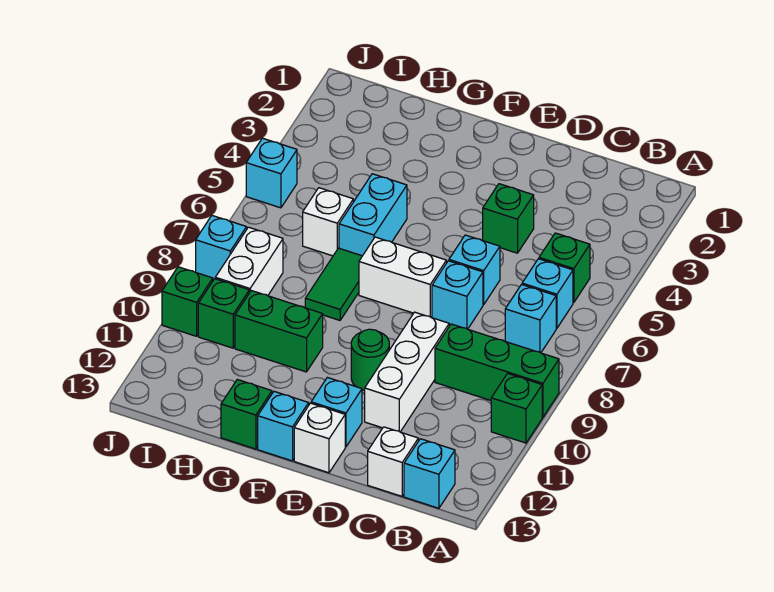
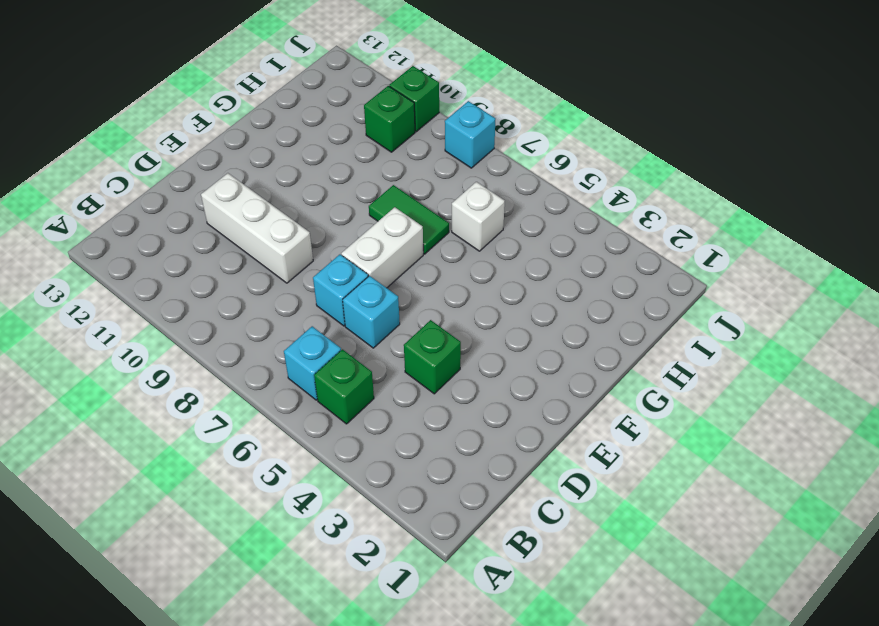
none -> green 1x3 brick [435,324,559,417]
none -> green 1x1 brick [491,373,542,443]
none -> cyan 1x1 brick [505,285,556,353]

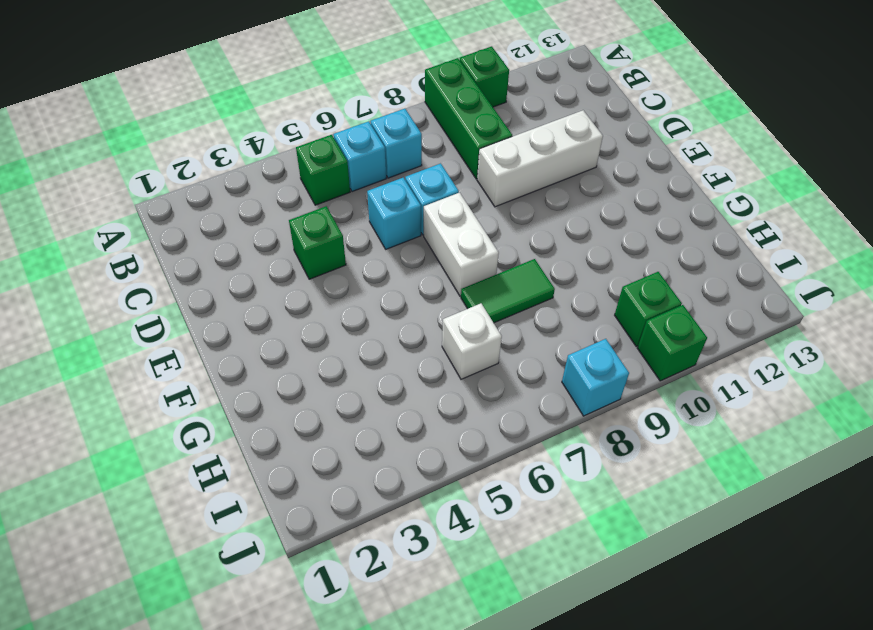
none -> cyan 1x1 brick [404,439,455,508]
none -> white 1x1 brick [368,427,418,496]
none -> green 1x1 round brick [351,329,389,391]

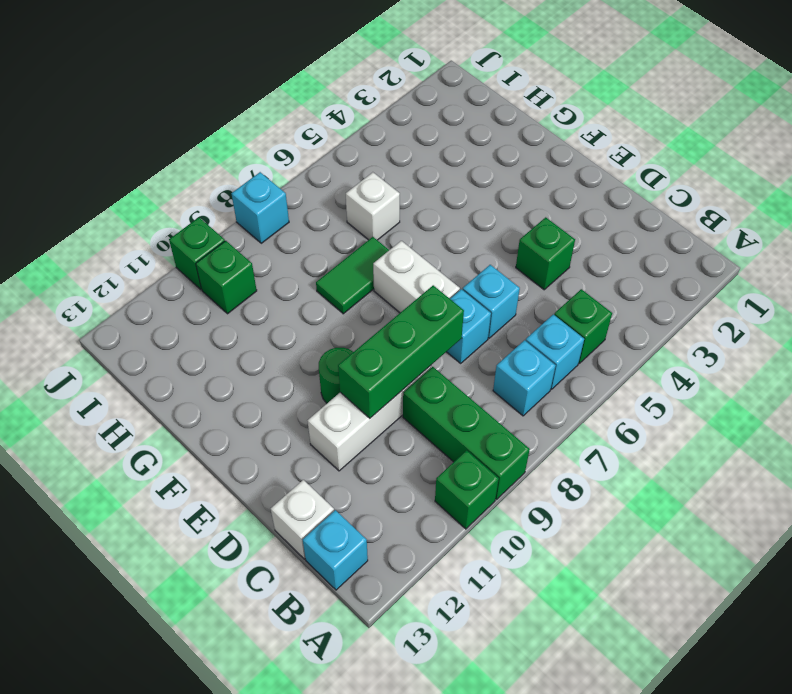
green 1x3 brick [338,285,464,418] -> none
none -> cyan 1x1 brick [311,377,362,447]
none -> white 1x1 brick [294,403,345,473]
none -> cyan 1x1 brick [258,391,309,461]

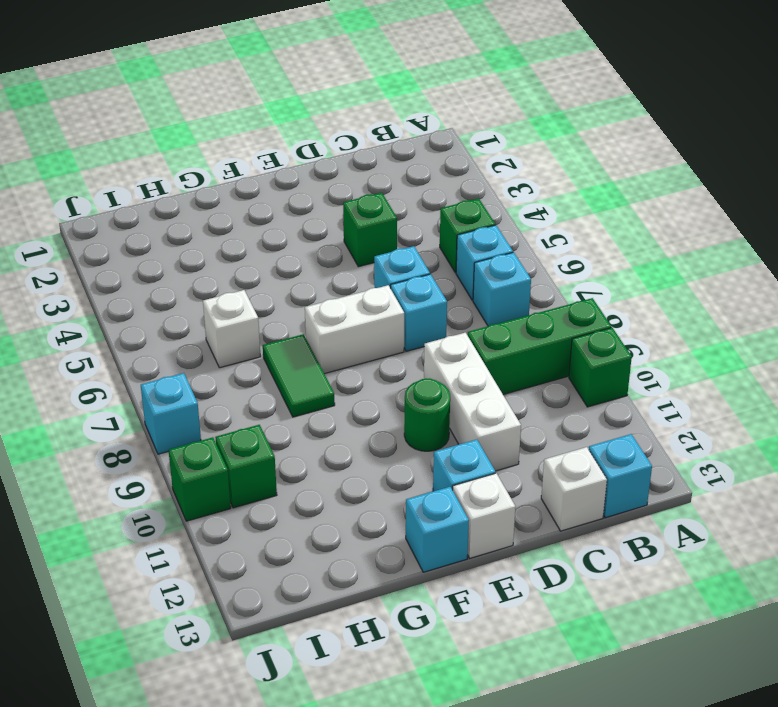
none -> cyan 1x2 brick [339,174,407,256]
none -> green 1x2 brick [235,291,323,372]
none -> green 1x1 brick [221,380,272,449]

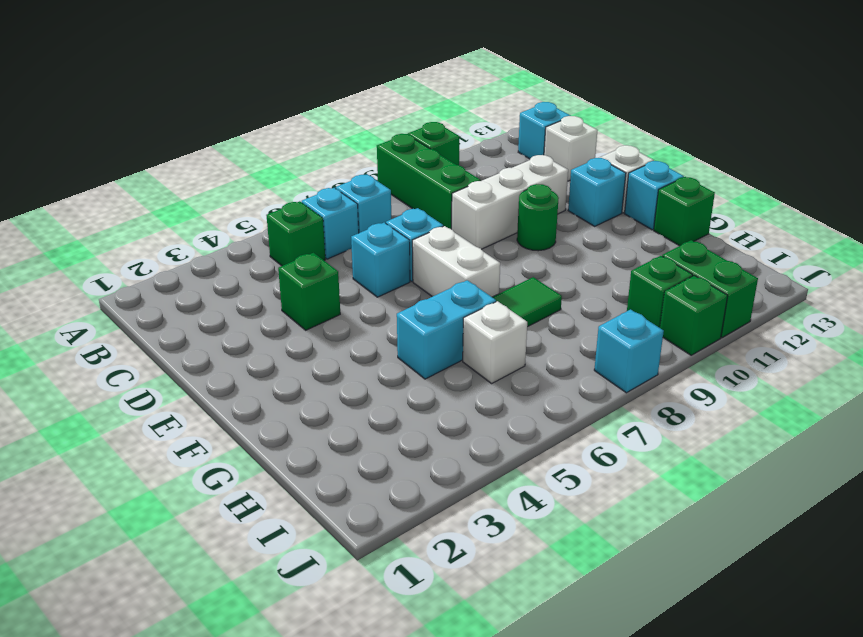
green 1x2 brick [662,240,758,338] -> green 1x2 brick moved to [235,291,323,372]
none -> white 1x2 brick [215,227,283,296]
none -> cyan 1x1 brick [246,138,297,208]

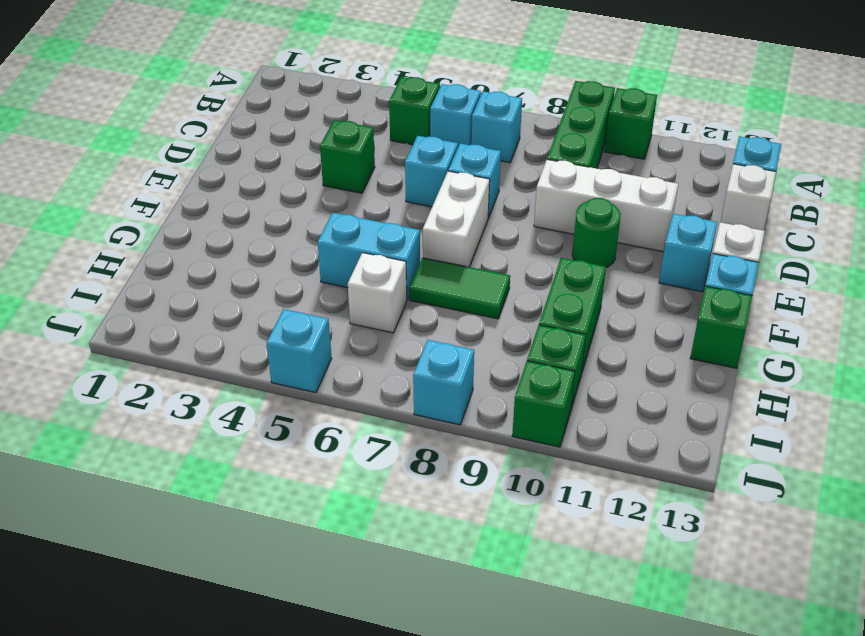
none -> white 1x2 brick [215,227,283,296]

